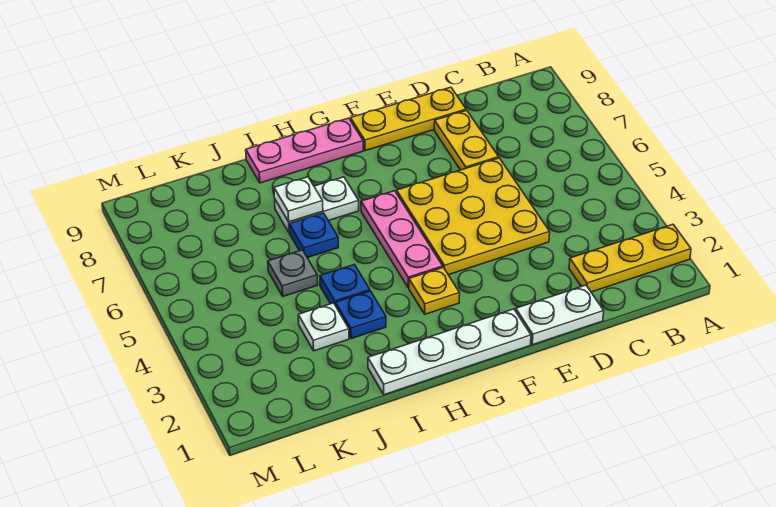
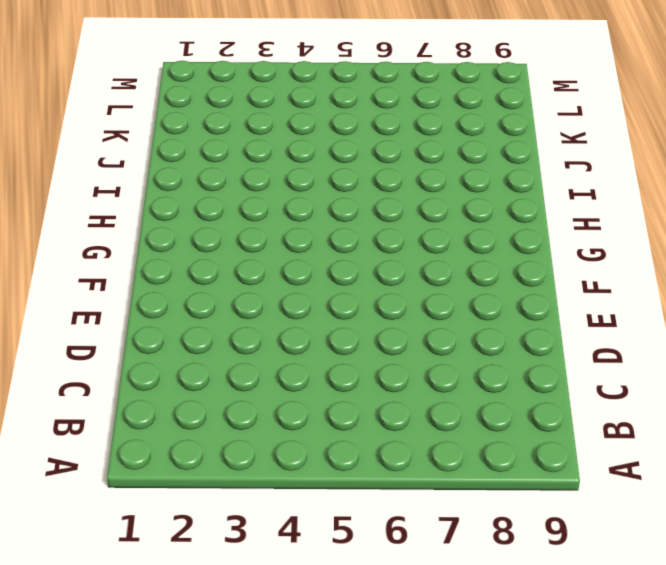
none -> yellow 1x3 plate [569,224,691,292]
none -> white 1x2 plate [516,285,604,345]
none -> yellow 3x3 plate [397,158,550,275]

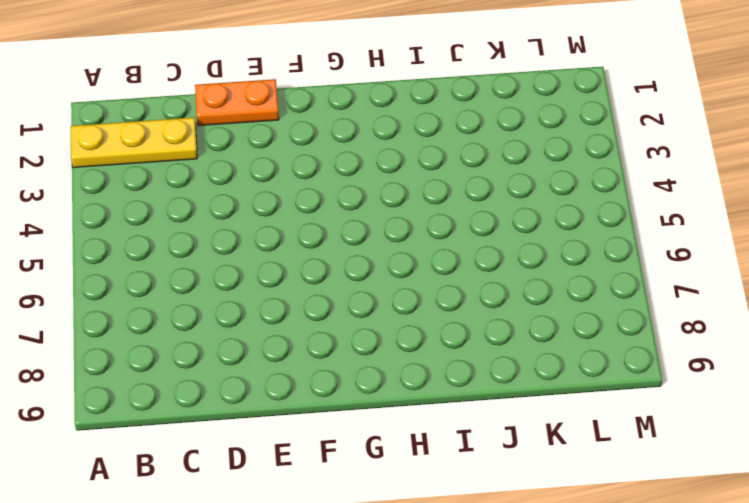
orange 1x2 plate [195,79,279,126] -> white 1x2 plate [516,285,604,345]
none -> yellow 3x3 plate [397,158,550,275]
none -> yellow 1x2 plate [434,110,499,170]
none -> yellow 1x3 plate [351,87,466,151]

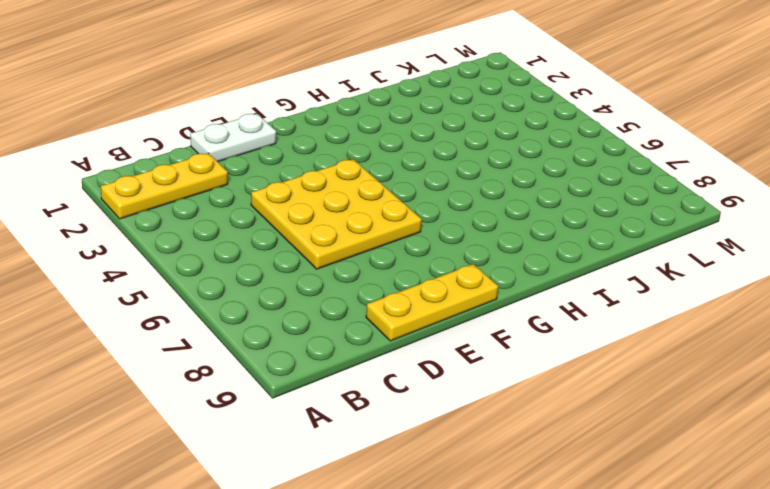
none -> yellow 1x2 plate [434,110,499,170]
none -> white 1x4 plate [368,309,531,395]
none -> yellow 1x1 plate [409,267,460,314]

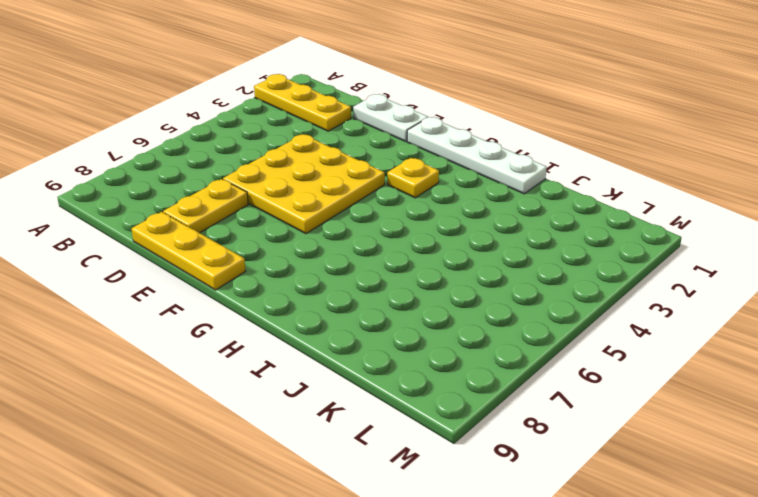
none -> pink 1x3 plate [361,191,443,288]
none -> pink 1x3 plate [246,118,363,183]
none -> white 1x2 plate [275,177,359,233]

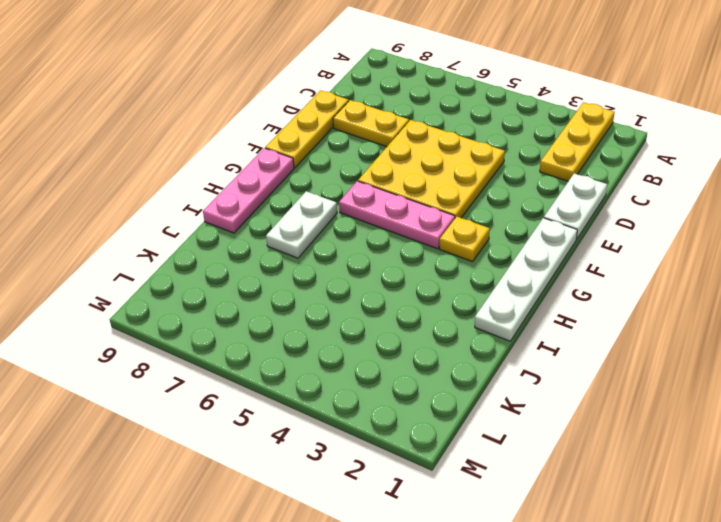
none -> blue 1x1 plate [336,291,386,339]
none -> blue 1x1 plate [320,265,370,306]
none -> blue 1x1 plate [289,213,338,258]

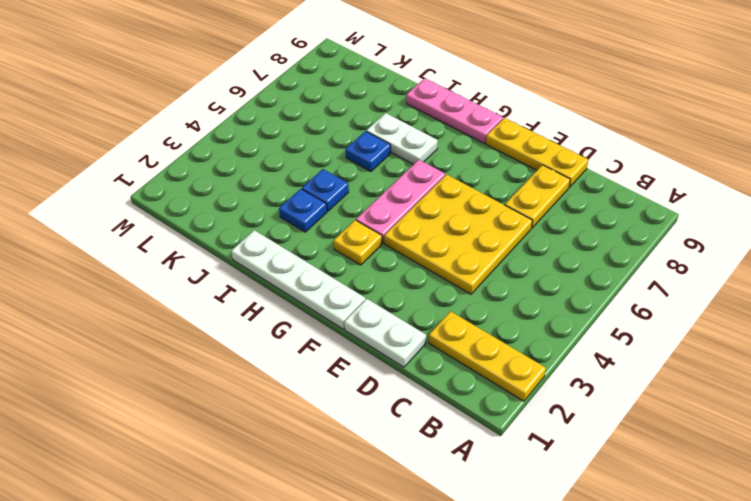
none -> white 1x1 plate [298,303,349,351]
none -> grey 1x1 plate [268,250,318,296]
none -> white 1x1 plate [274,177,323,222]

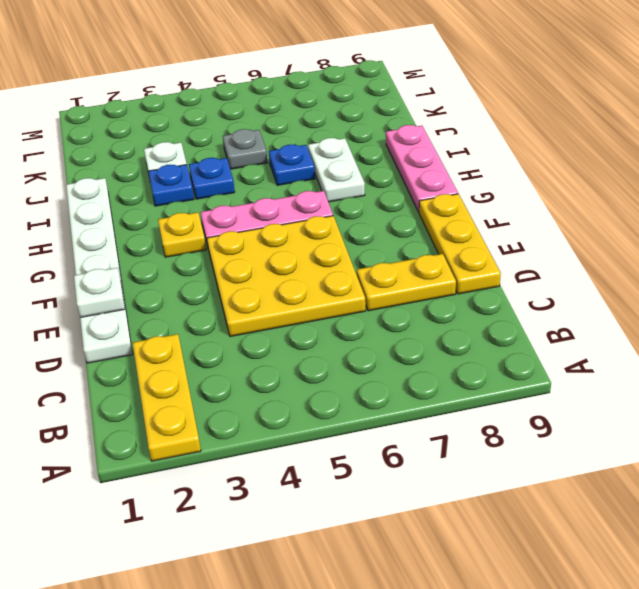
white 1x1 plate [74,268,125,318] -> white 1x1 plate moved to [274,177,323,222]

